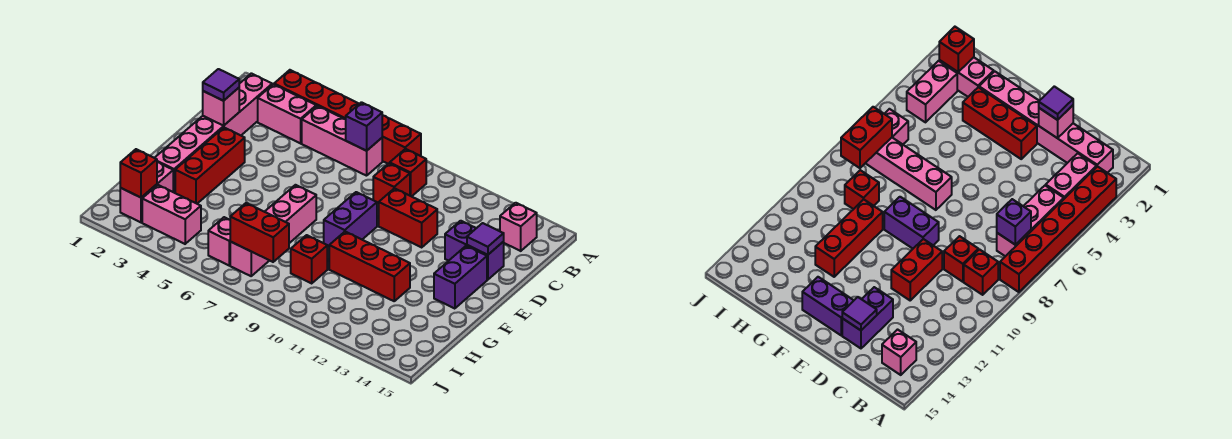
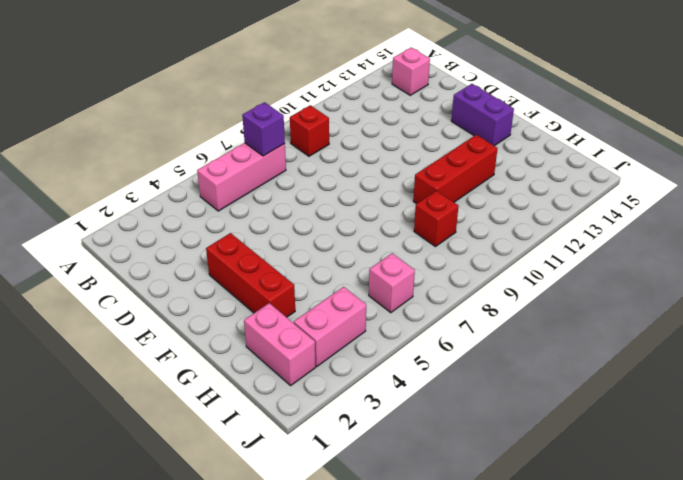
none -> red 1x6 brick [274,70,421,164]
none -> pink 1x6 brick [155,73,272,193]
none -> pink 1x2 brick [258,84,316,143]

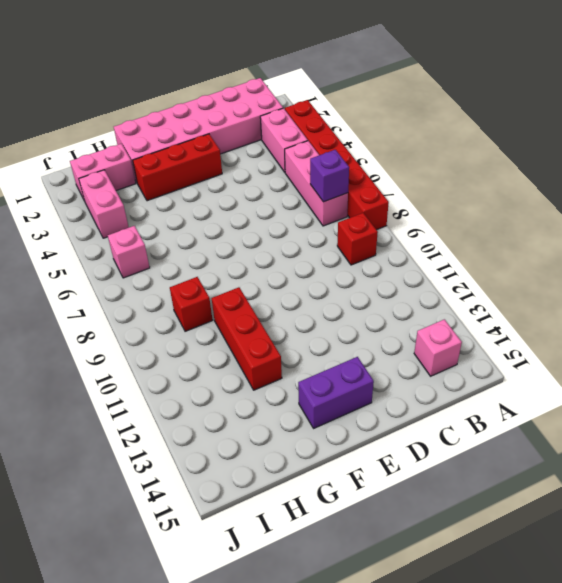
pink 2x6 brick [114,78,283,182] -> pink 1x6 brick [155,73,272,193]
none -> red 1x1 brick [373,163,410,204]
none -> red 1x2 brick [379,188,437,247]
none -> purple 1x2 brick [445,221,504,280]

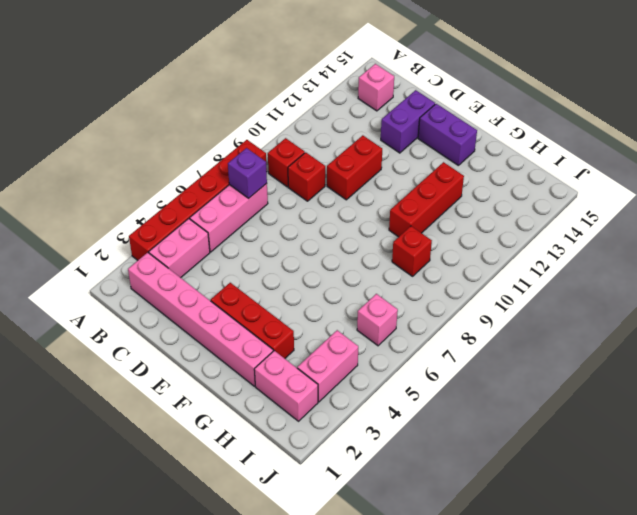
none -> purple 1x2 brick [324,192,377,247]
none -> pink 1x4 brick [230,185,316,276]
none -> pink 1x1 brick [203,88,239,126]

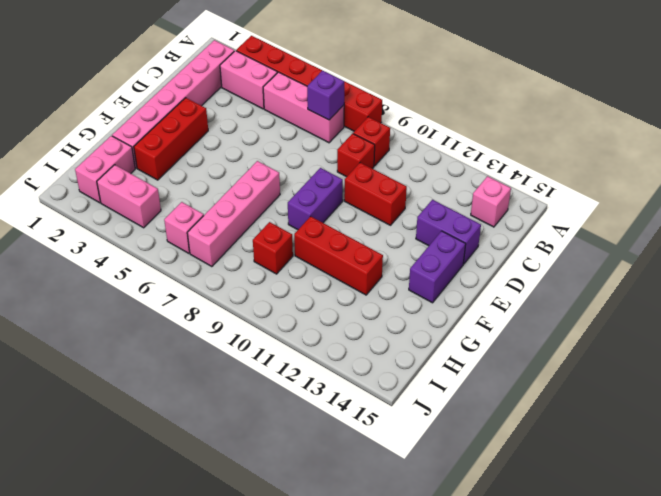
none -> pink 1x1 brick [203,88,239,126]
none -> purple 1x1 tile [467,223,504,255]
none -> red 1x1 brick [120,149,157,198]

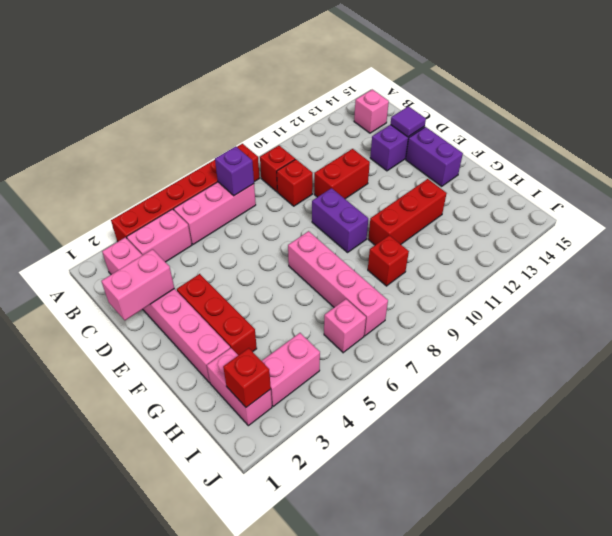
pink 1x2 brick [102,249,174,320] -> pink 1x1 brick [203,88,239,126]
none -> red 1x2 brick [230,203,289,262]
none -> purple 1x1 tile [203,69,239,101]

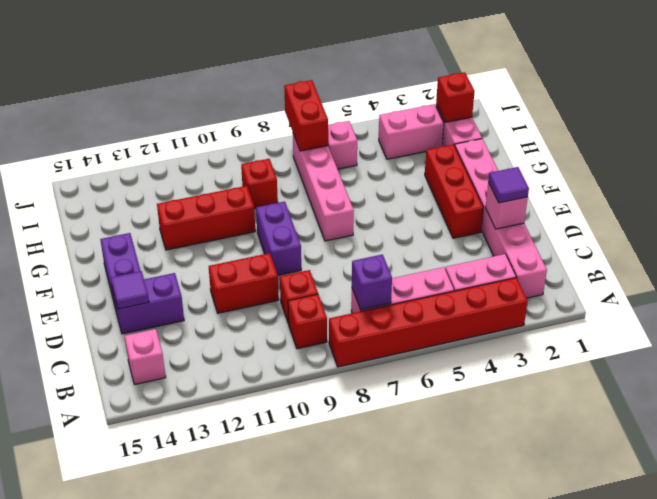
red 1x2 brick [284,80,328,151] -> red 1x2 brick turned to [230,203,289,262]

